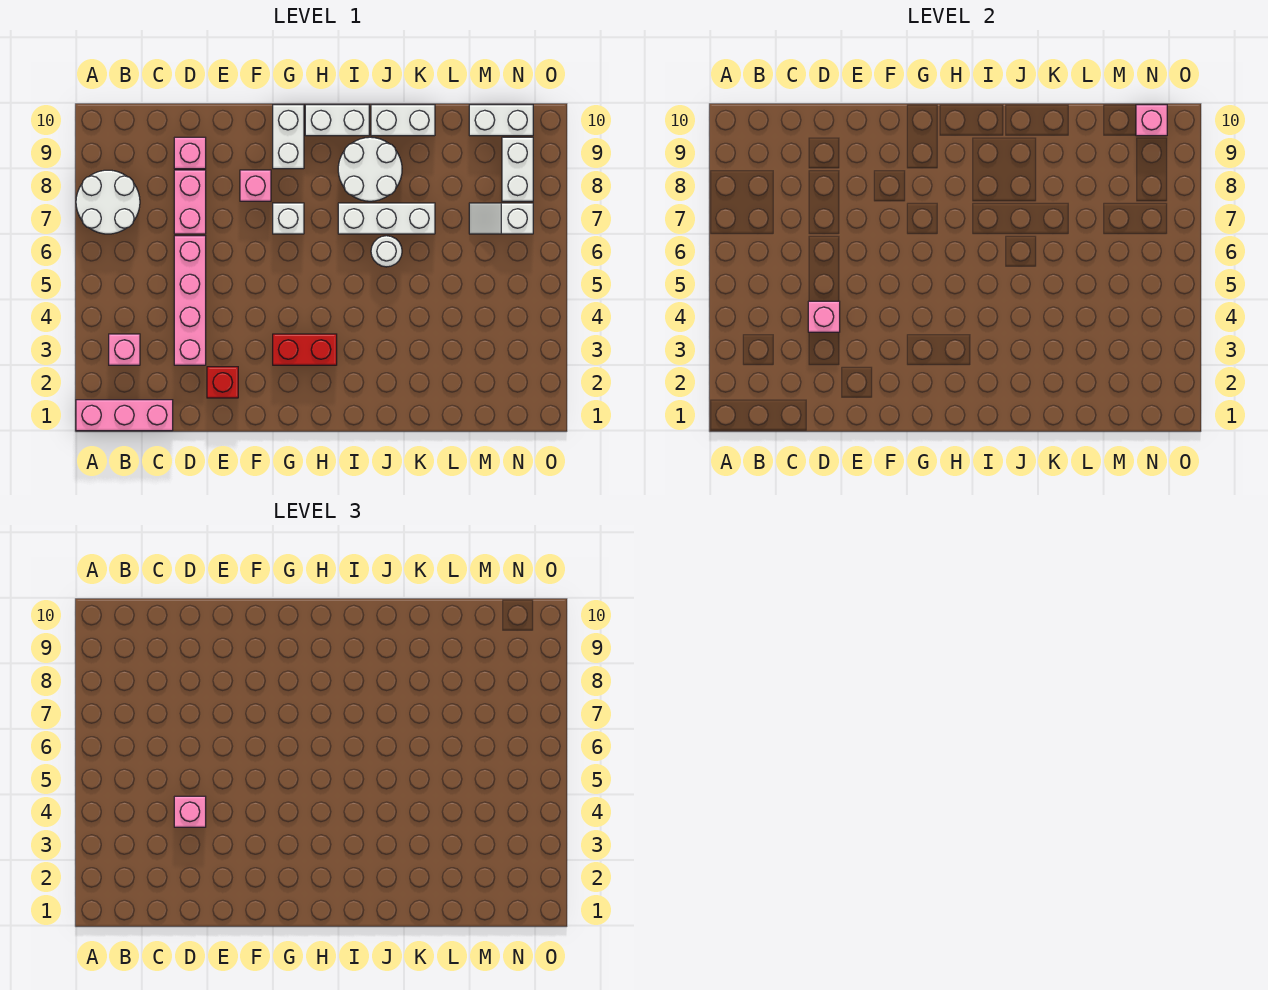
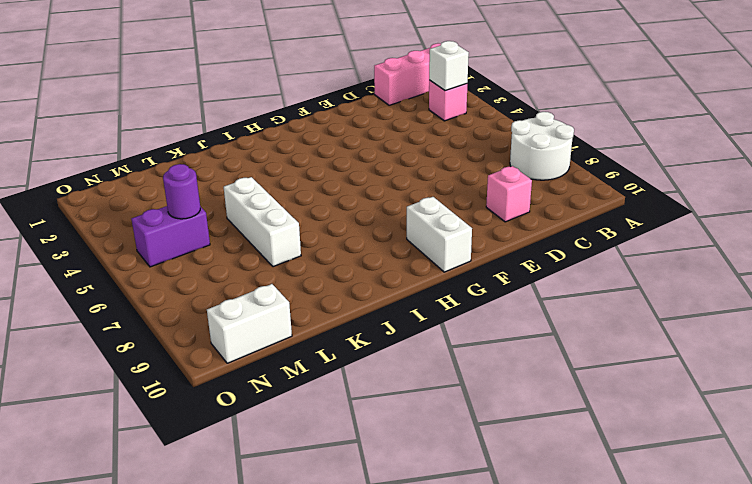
white 1x1 brick [429,41,469,91] -> white 1x1 brick moved to [273,203,304,234]
white 1x3 brick [224,177,301,267] -> white 1x3 brick turned to [338,203,435,234]
purple 1x2 brick [132,206,210,267] -> none
purple 1x1 round brick [163,164,200,219] -> none
none -> pink 1x4 brick [174,236,206,365]
none -> pink 1x2 brick [174,170,206,234]
none -> red 1x1 brick [207,367,238,398]

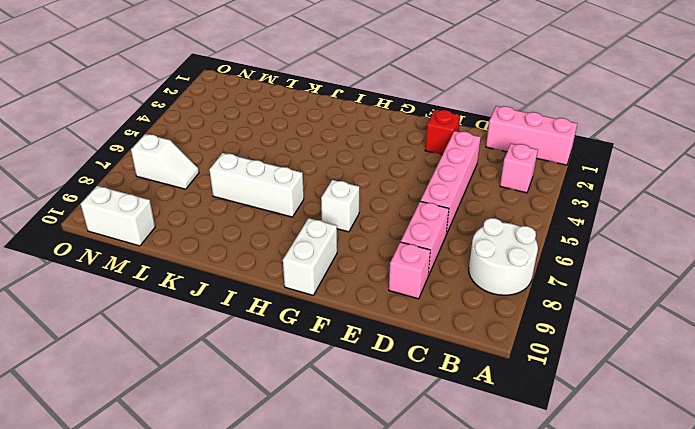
none -> pink 1x1 brick [240,170,271,201]
none -> red 1x2 brick [273,334,337,365]
none -> white 1x2 brick [305,105,369,136]

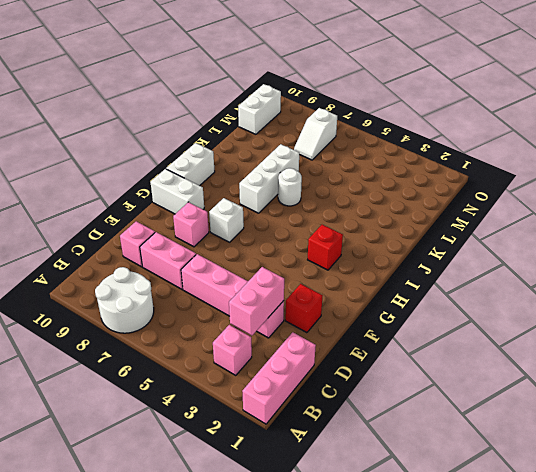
pink 1x2 brick [229,267,284,336] -> none
red 1x1 brick [308,225,343,270] -> red 1x2 brick [273,334,337,365]
none -> white 2x2 round brick [338,137,402,201]
none -> white 1x2 brick [371,105,435,136]
none -> white 1x2 brick [502,137,533,201]

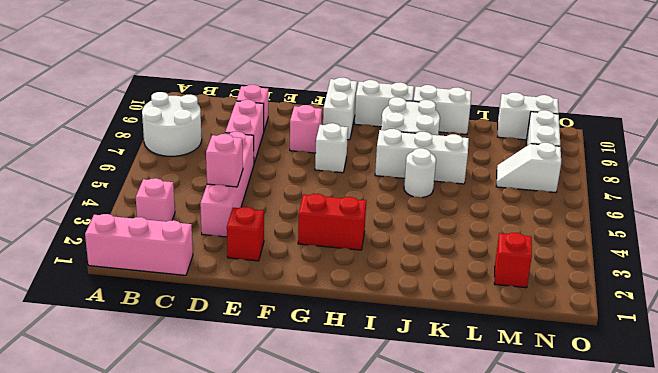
red 1x1 brick [494,233,532,288] -> none
none -> pink 1x1 brick [1136,105,1167,136]
none -> pink 1x1 brick [174,796,206,827]

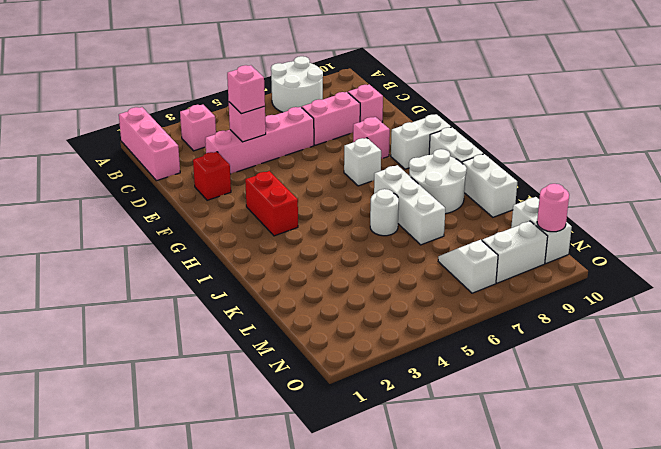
pink 1x1 round brick [537,184,569,232] -> pink 1x1 brick [1136,105,1167,136]

